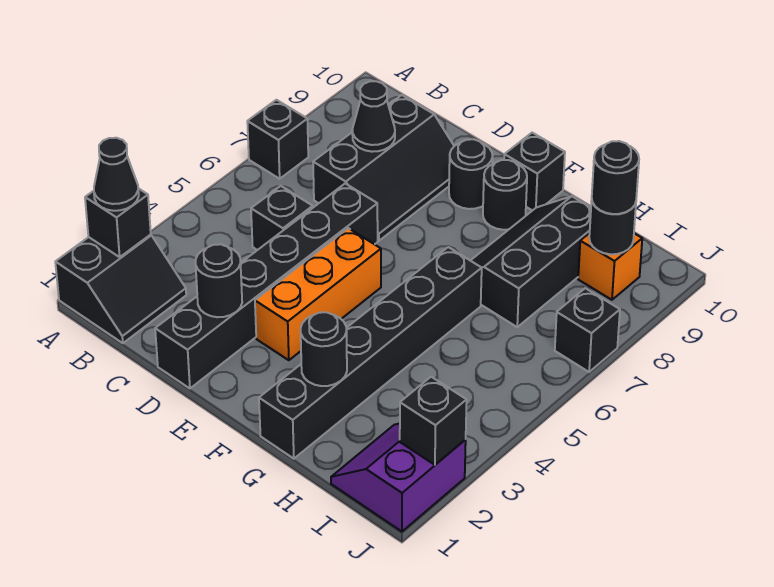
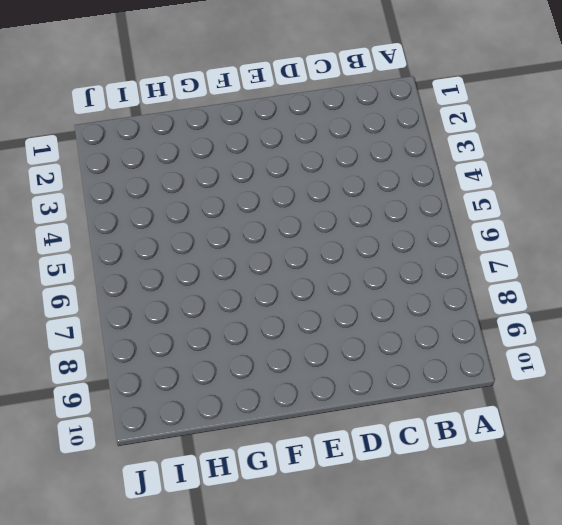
none -> black 2x2 slope [55,235,186,343]
none -> black 1x1 brick [247,100,308,179]
none -> black 1x1 brick [251,186,313,250]

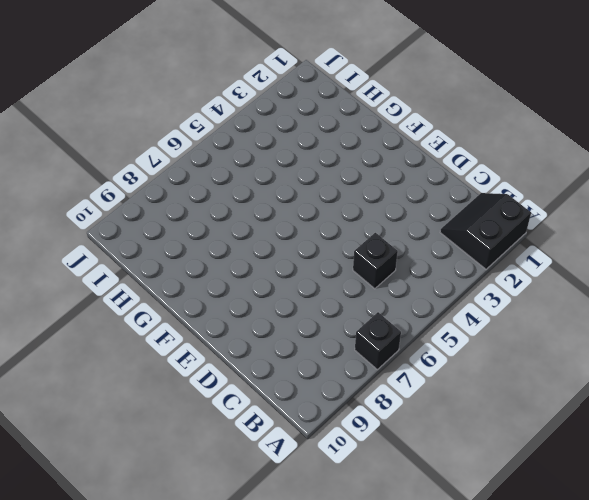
none -> black 2x3 slope [313,95,454,241]
none -> black 1x6 brick [155,184,378,388]
none -> orange 1x3 brick [255,228,381,360]

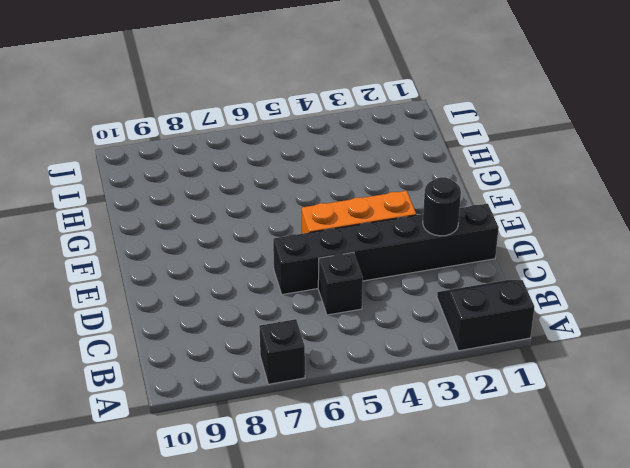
none -> black 2x3 slope [313,95,454,241]
none -> black 1x1 round brick [449,139,492,209]
none -> black 1x1 round brick [483,160,527,230]

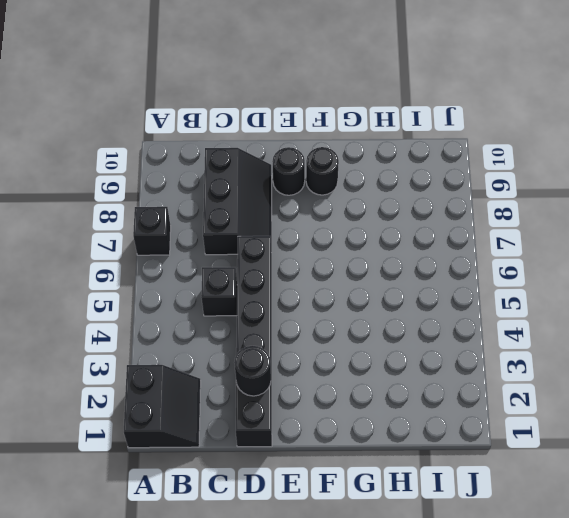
none -> orange 1x3 brick [255,228,381,360]
none -> black 1x1 brick [504,133,565,211]
none -> black 1x6 brick [259,247,482,459]

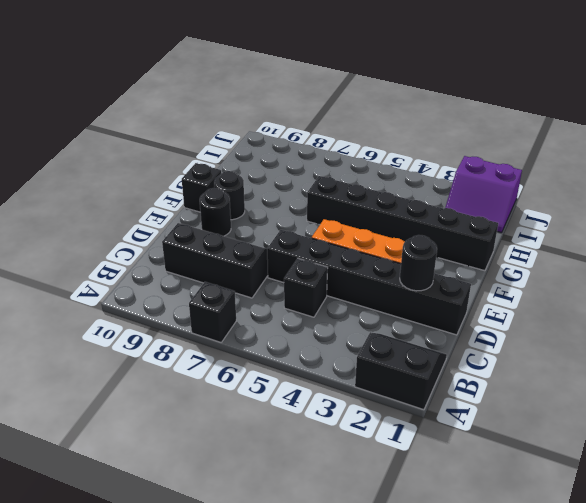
none -> black 2x3 slope [470,196,591,327]
none -> orange 1x1 brick [578,233,642,300]
none -> black 1x1 brick [555,288,620,372]

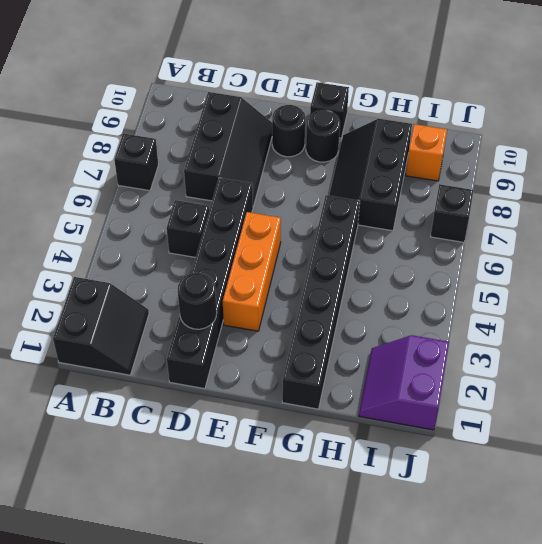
none -> black 1x1 brick [85,188,151,257]
none -> black 1x1 cone [352,81,395,152]
none -> black 1x1 round brick [301,312,347,386]

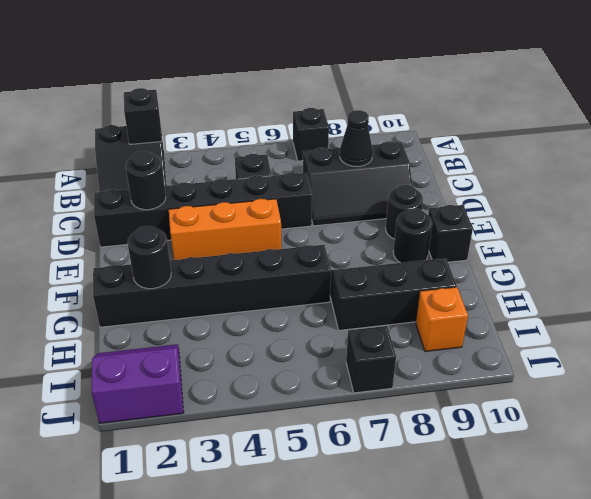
none -> black 1x1 round brick [589,201,636,254]
none -> black 1x1 brick [400,377,467,465]
none -> black 1x1 cone [94,138,139,211]

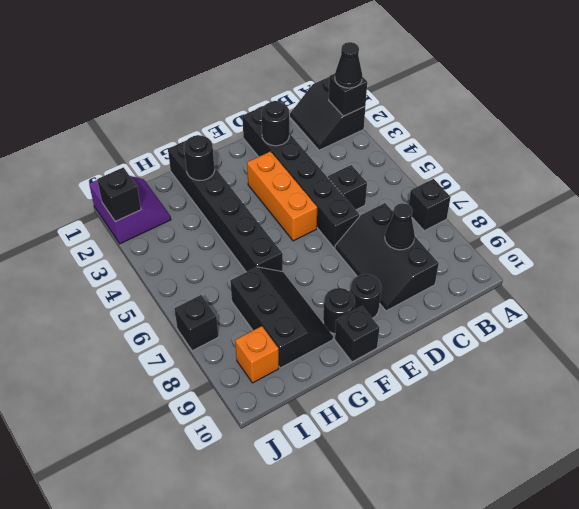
none -> black 1x1 round brick [589,201,636,254]
none -> black 1x1 round brick [592,141,639,214]

